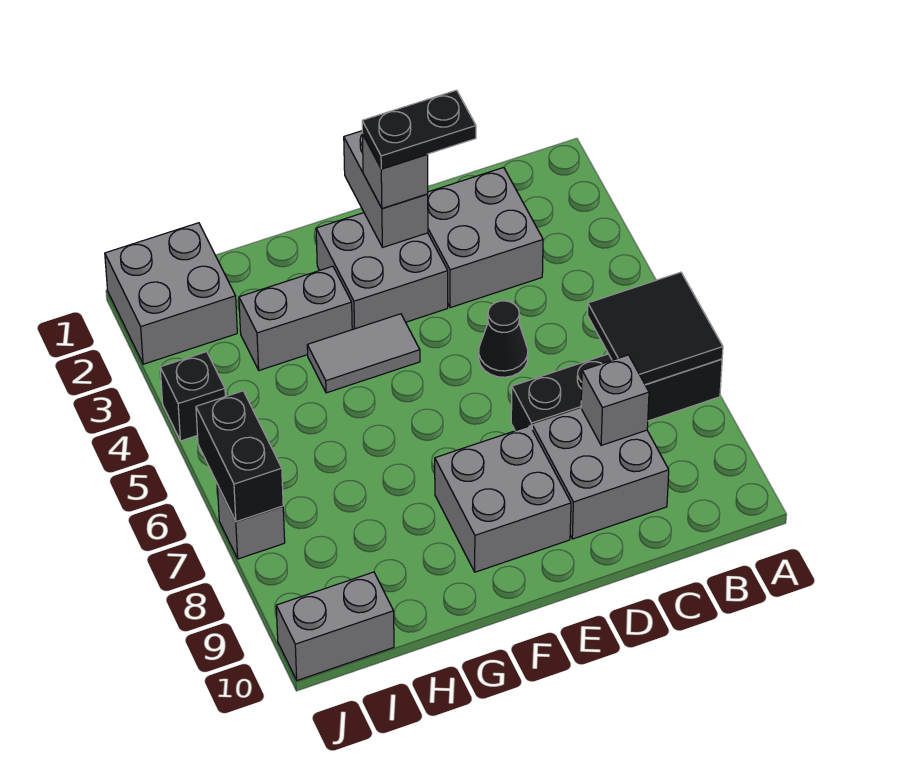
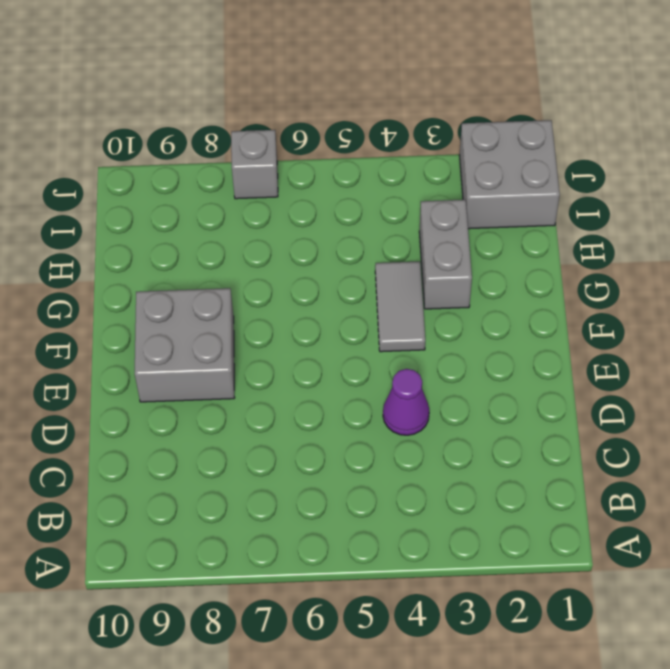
purple 1x1 cone [383,369,429,435] -> none
none -> black 1x4 brick [511,354,722,431]
none -> grey 2x2 brick [428,167,543,308]
none -> grey 2x2 brick [532,409,669,539]

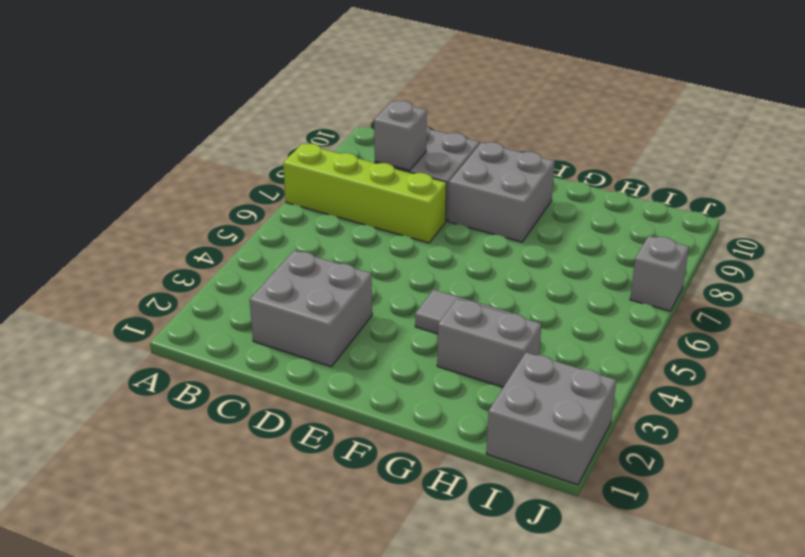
lime 1x4 brick [283,144,447,243] -> black 1x4 brick [511,354,722,431]
none -> black 1x1 cone [479,301,528,377]
none -> grey 2x2 brick [316,213,448,330]
none -> grey 1x2 brick [276,572,394,680]

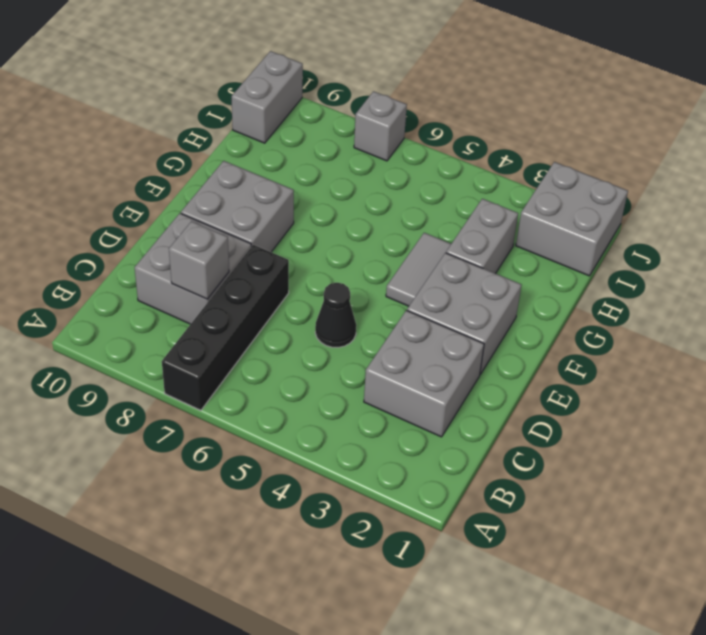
none -> black 1x1 brick [160,352,225,441]
none -> black 2x2 tile [588,272,723,385]
none -> grey 1x2 brick [344,131,428,247]

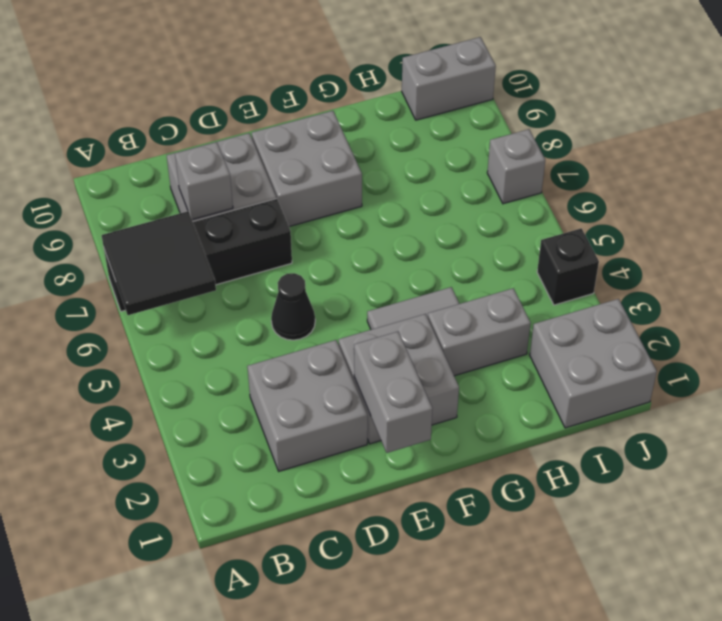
none -> black 1x2 brick [196,391,283,522]
none -> grey 1x1 brick [362,134,428,208]
none -> black 1x2 plate [362,90,476,169]

